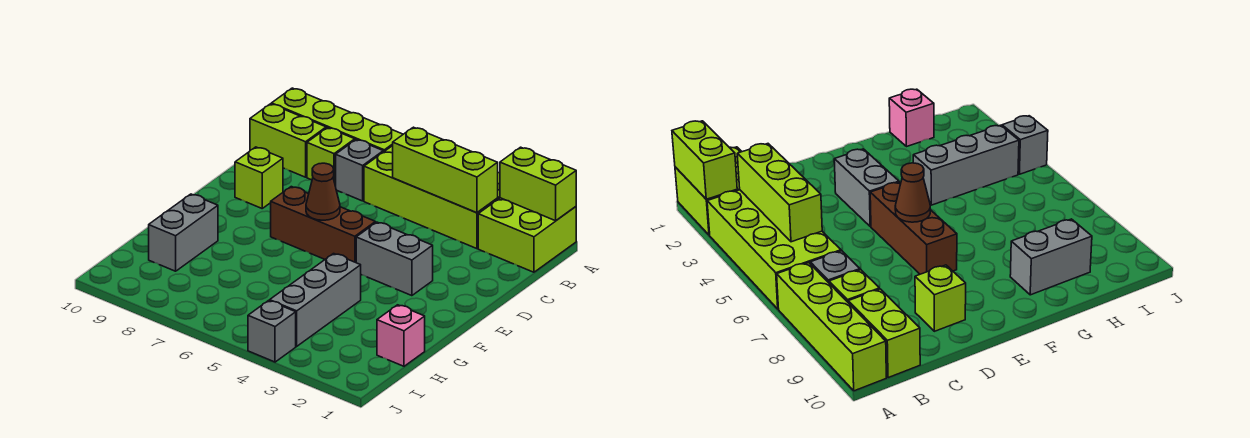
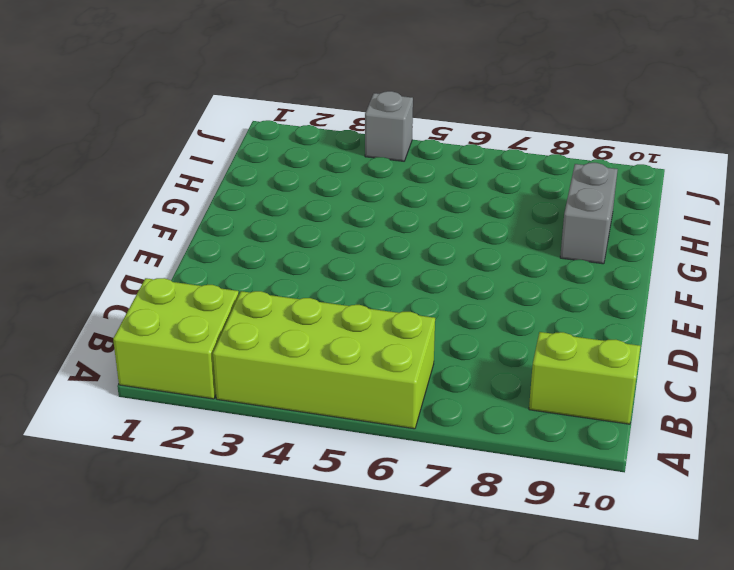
none -> lime 1x4 brick [272,88,403,152]
none -> grey 1x1 brick [336,140,383,201]
none -> lime 1x1 brick [307,128,355,186]

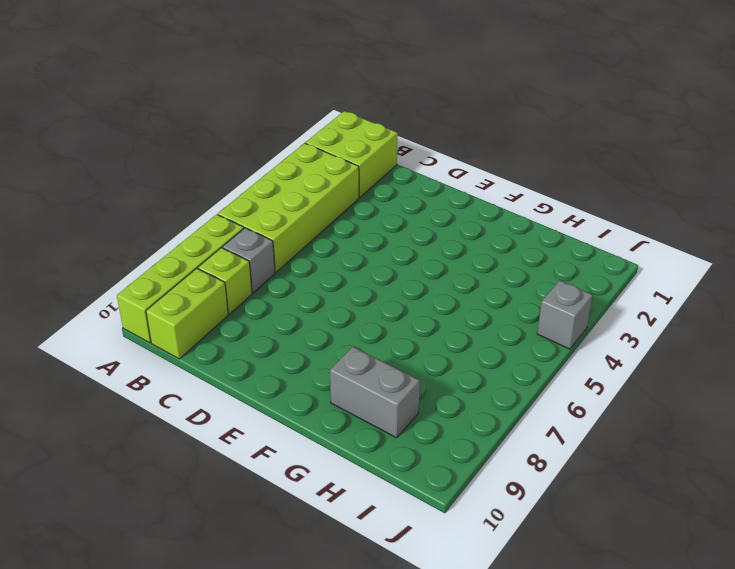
none -> lime 1x1 brick [235,147,283,208]
none -> grey 1x2 brick [356,222,433,296]
none -> brown 1x3 brick [271,187,375,263]

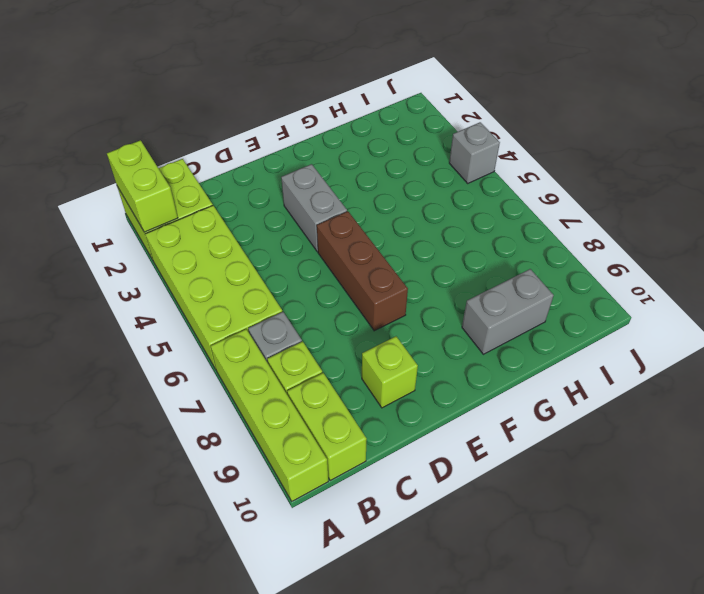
none -> grey 1x3 brick [270,254,361,346]
none -> pink 1x1 brick [377,305,425,366]
none -> lime 1x3 brick [393,127,498,213]

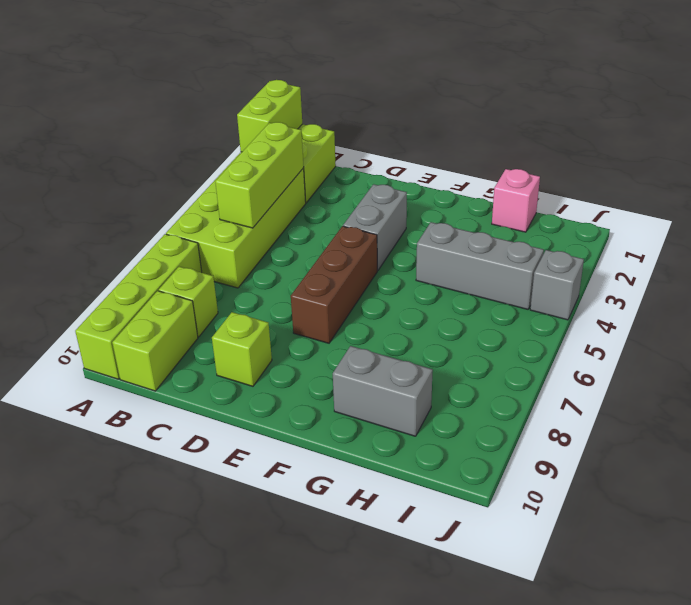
none -> grey 1x1 brick [336,140,383,201]
none -> brown 1x1 cone [306,163,340,220]

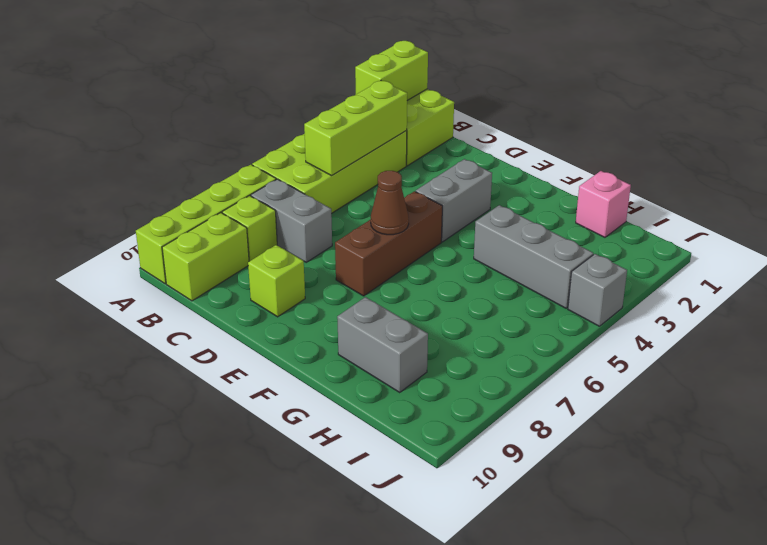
grey 1x2 brick [251,179,332,262] -> grey 1x1 brick [336,140,383,201]

